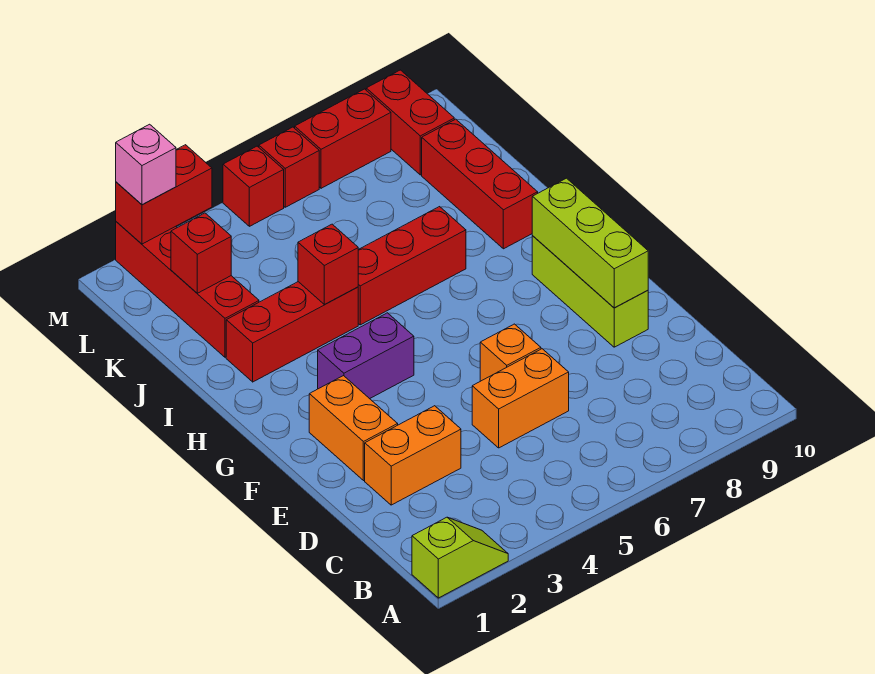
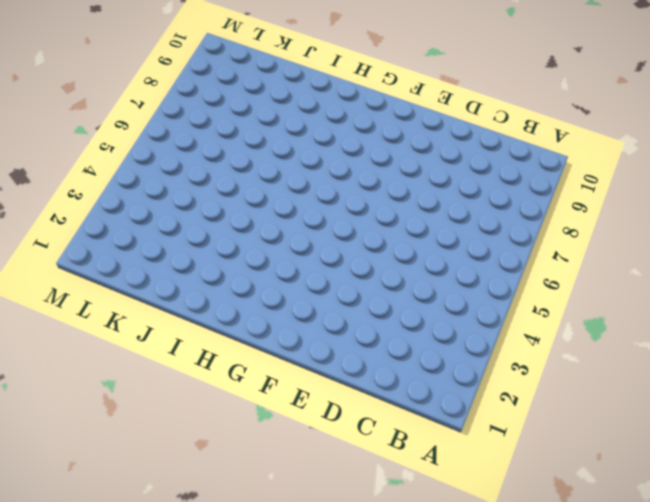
none -> lime 1x2 slope [412,517,508,598]
none -> orange 1x2 brick [365,406,461,505]
none -> orange 1x2 brick [472,349,569,448]

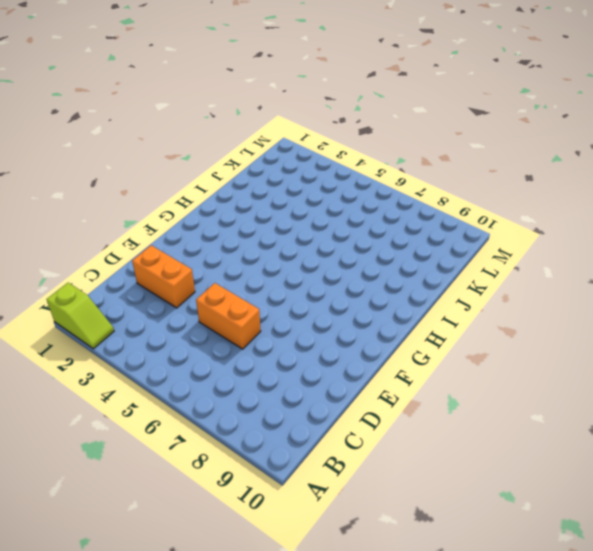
none -> orange 1x2 brick [309,376,398,481]
none -> orange 1x1 brick [480,324,541,381]
none -> lime 1x3 brick [532,236,648,347]

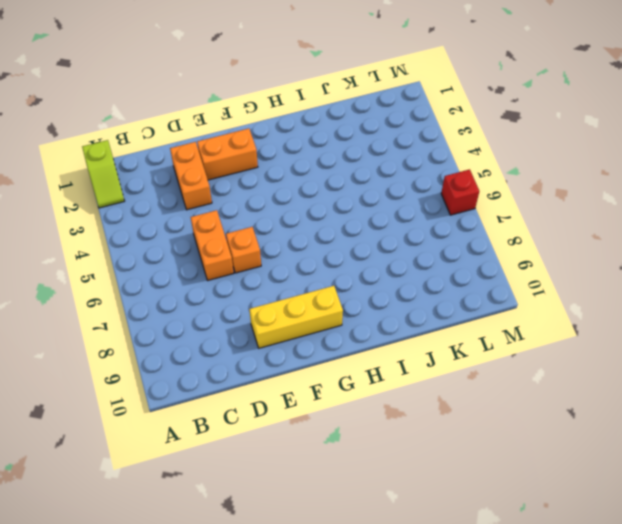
yellow 1x3 brick [249,286,343,348] -> lime 1x3 brick [532,236,648,347]
none -> purple 1x2 brick [318,313,414,399]
none -> red 1x3 brick [226,282,358,382]
none -> red 1x3 brick [358,207,466,325]

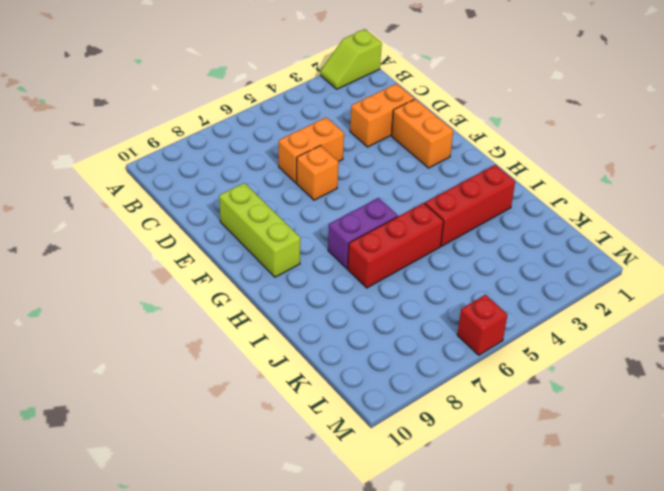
purple 1x2 brick [328,198,398,268] -> purple 1x2 brick moved to [318,313,414,399]
none -> red 1x3 brick [422,119,538,249]
none -> red 1x4 brick [116,222,259,357]
none -> red 1x2 brick [366,70,454,175]

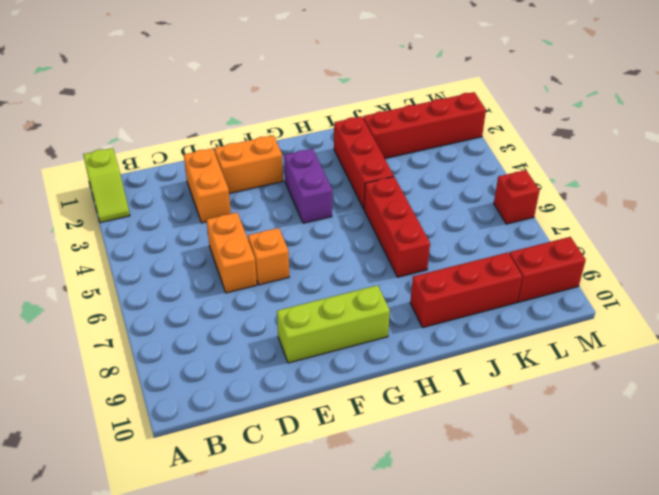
none -> red 1x1 brick [223,146,284,226]
none -> red 1x2 brick [295,89,391,188]
none -> lime 1x3 brick [532,178,648,308]

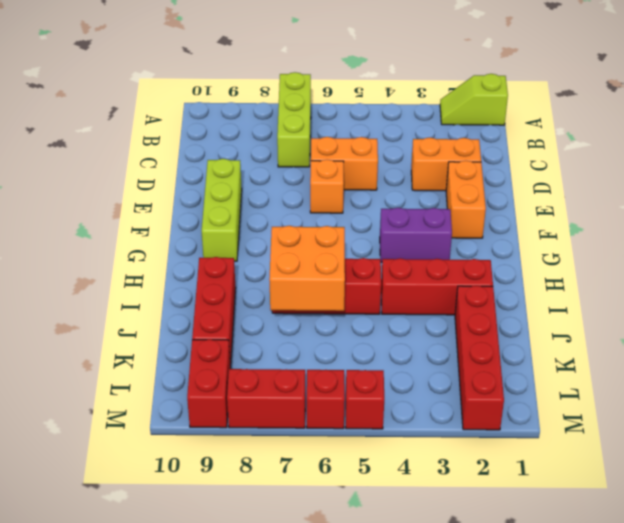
lime 1x3 brick [277,72,311,167] -> lime 1x3 brick moved to [532,178,648,308]
orange 2x2 brick [269,226,345,311] -> none
none -> red 1x1 brick [298,224,358,304]
none -> red 1x1 brick [171,213,231,293]
none -> red 1x2 brick [116,145,212,244]

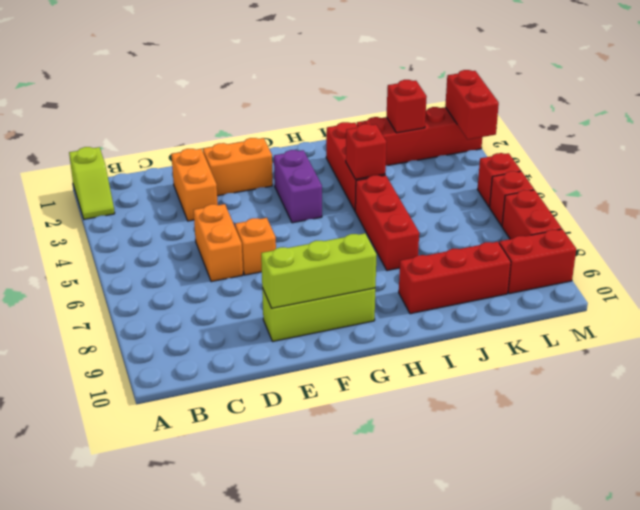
none -> pink 1x1 brick [116,124,176,205]

